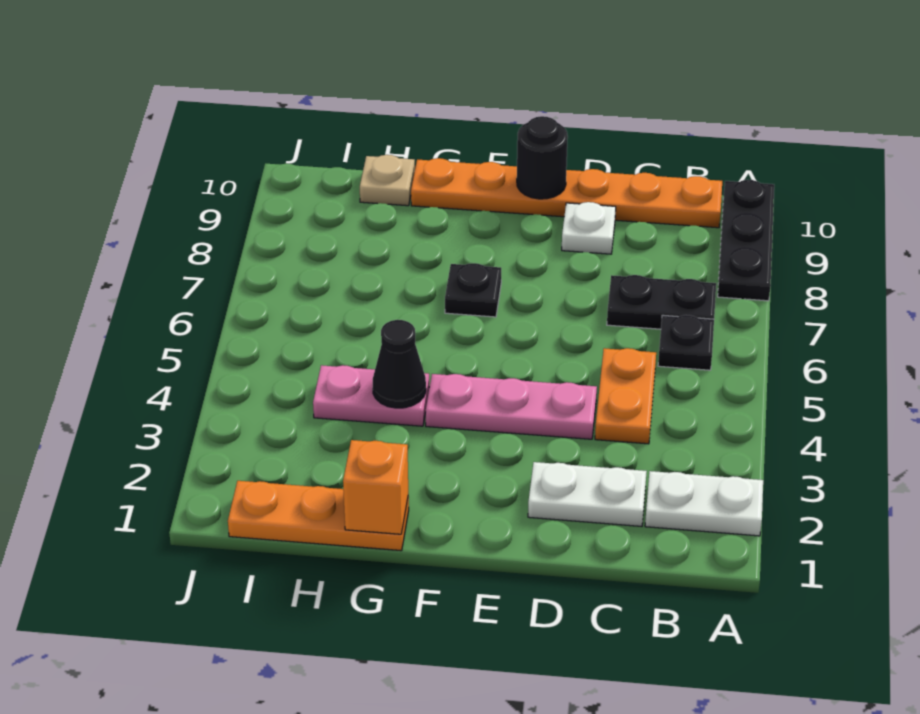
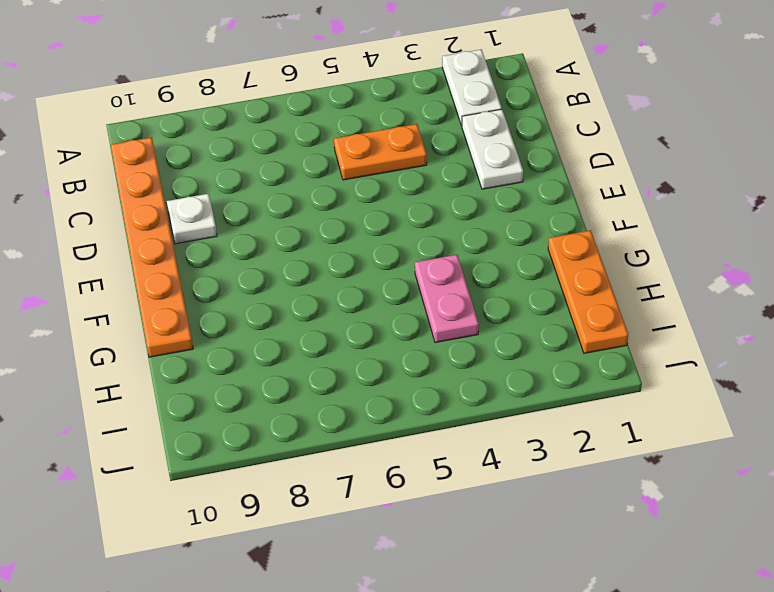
none -> black 1x3 plate [718,180,774,301]
none -> black 1x1 plate [658,315,714,370]
none -> black 1x2 plate [607,275,716,329]

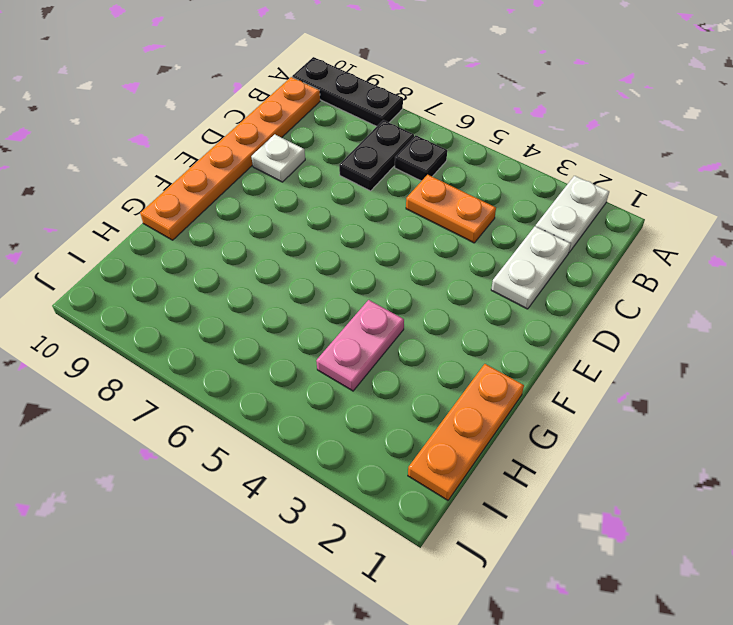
none -> pink 1x3 plate [426,374,597,439]
none -> black 1x1 plate [445,263,501,317]
none -> tan 1x1 plate [360,155,415,206]

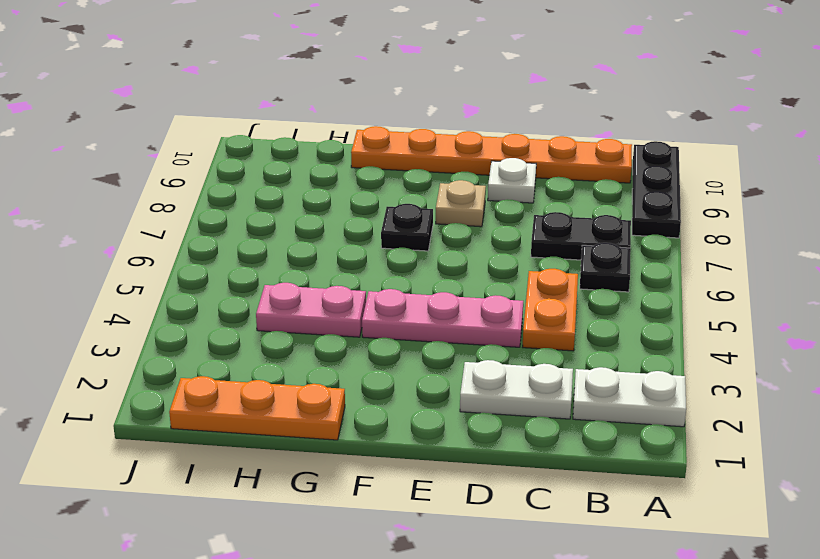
tan 1x1 plate [436,180,486,227] -> tan 1x1 plate moved to [360,155,415,206]
none -> black 1x1 round brick [517,116,568,199]
none -> orange 1x1 brick [343,440,408,534]
none -> black 1x1 cone [373,320,426,408]

